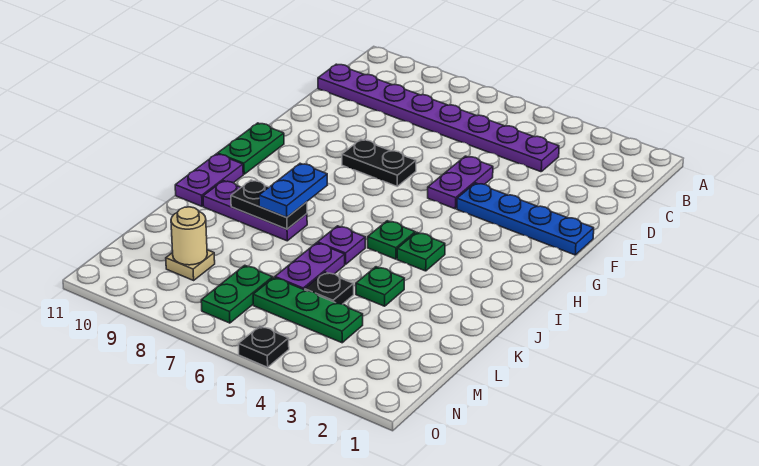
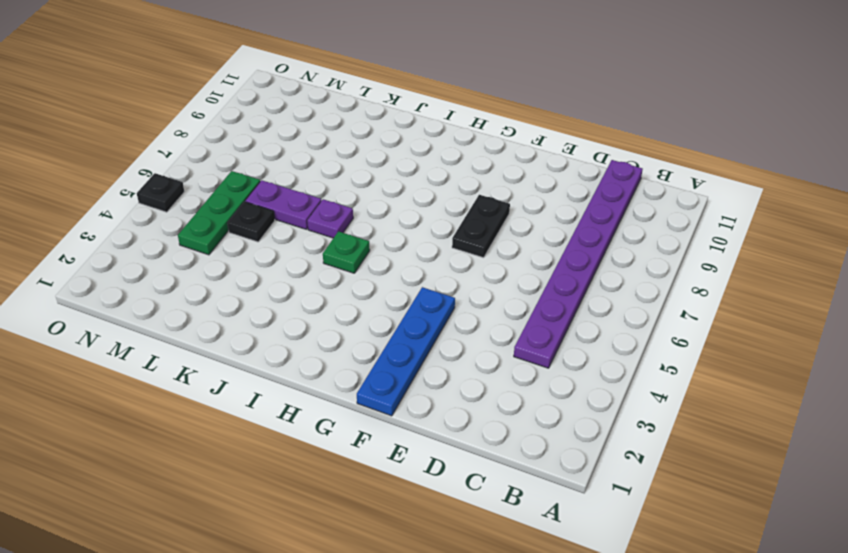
none -> purple 1x2 plate [428,156,493,209]
none -> green 1x2 plate [218,123,284,174]
none -> green 1x1 plate [397,232,445,271]

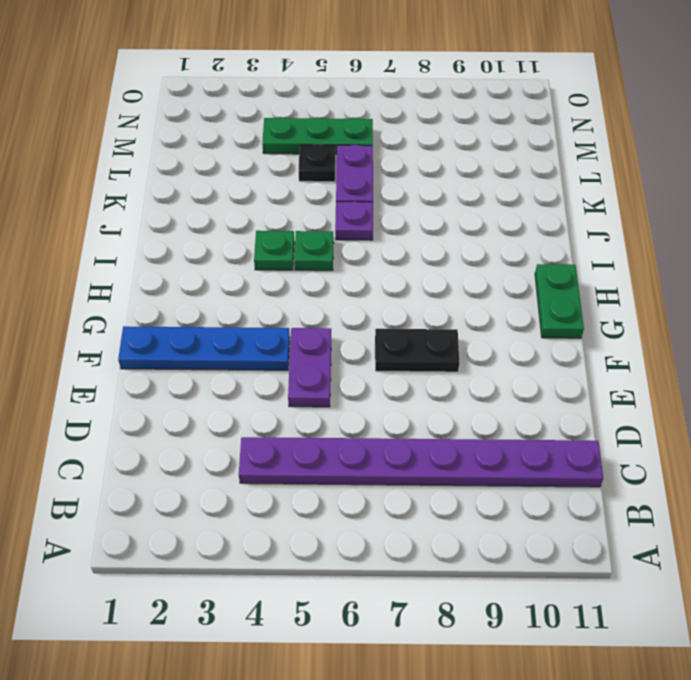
none -> purple 1x2 plate [175,154,243,206]
none -> purple 1x3 plate [203,181,307,241]
none -> green 1x1 plate [356,267,404,306]

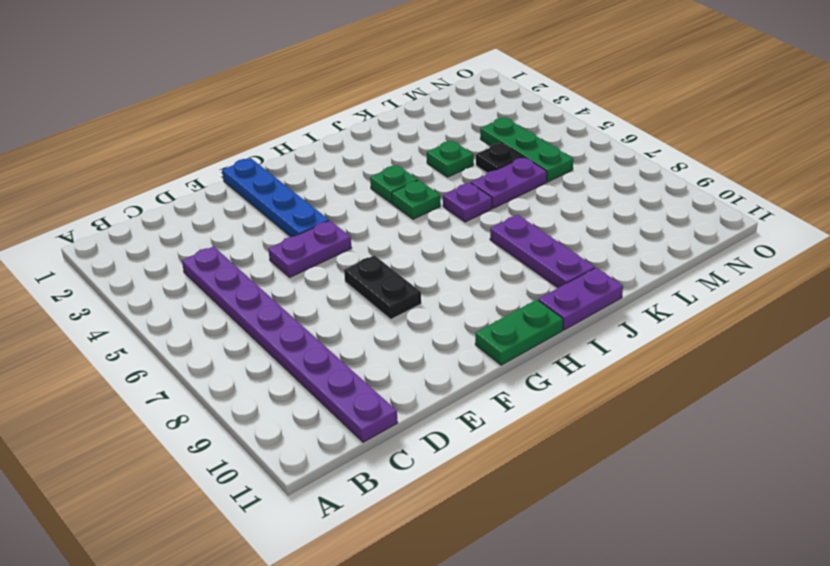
none -> green 1x2 plate [201,265,273,323]
none -> tan 1x1 plate [166,250,215,280]
none -> black 1x1 plate [238,326,289,367]

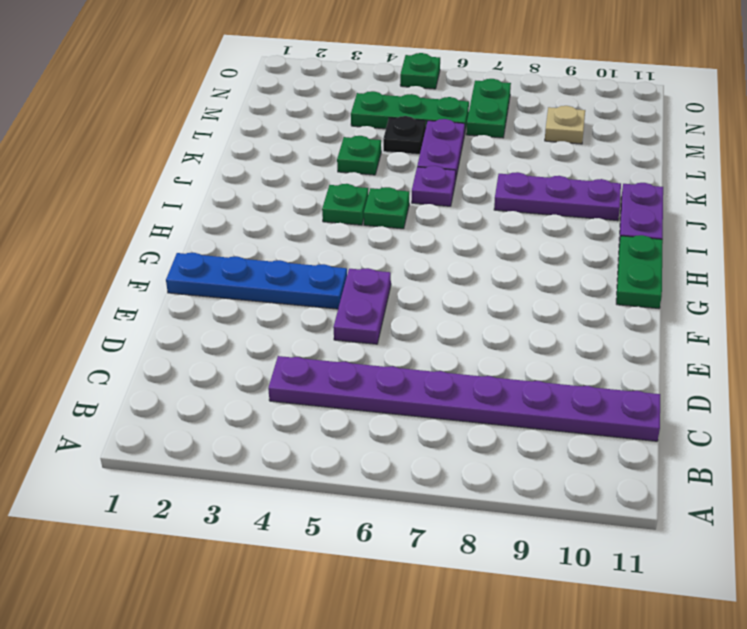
green 1x1 plate [400,53,440,89] -> black 1x1 plate [238,326,289,367]
none -> black 1x2 plate [342,140,416,186]
none -> black 1x2 plate [231,180,307,229]
none -> tan 1x1 round brick [171,207,207,265]

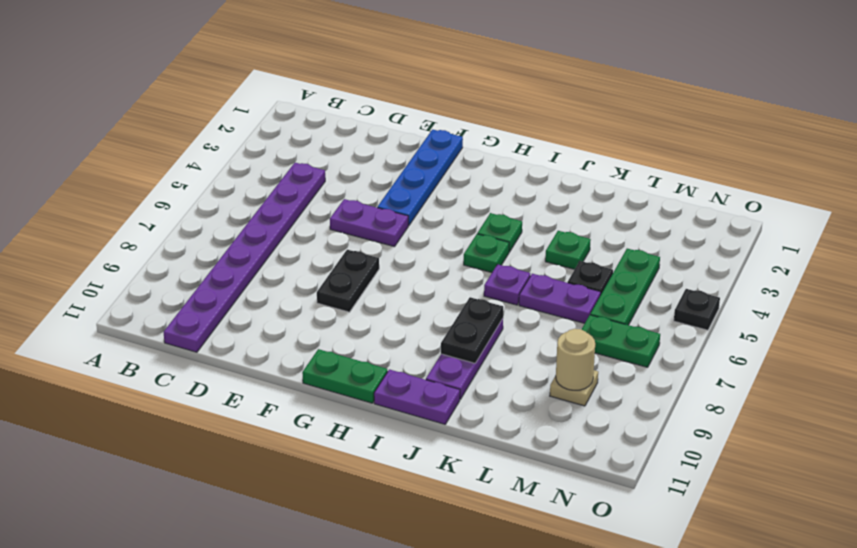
none -> blue 1x2 plate [259,163,327,217]

